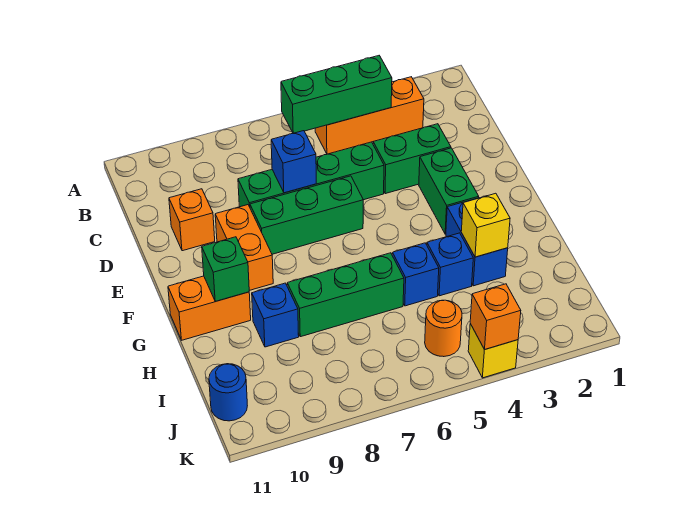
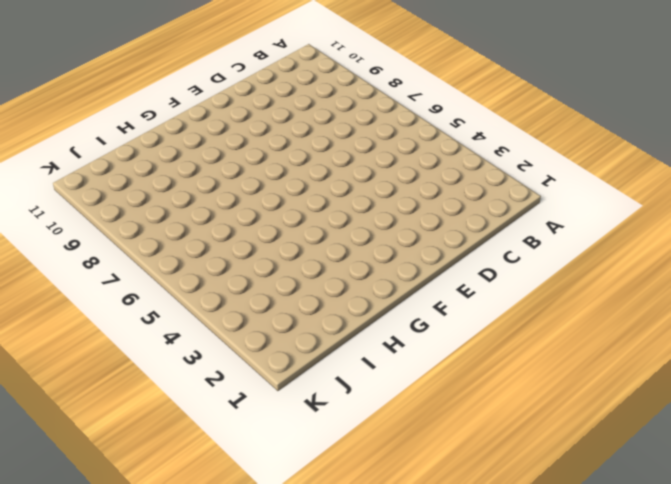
none -> orange 1x3 brick [315,77,424,154]
none -> green 1x2 brick [373,124,451,194]
none -> green 1x4 brick [238,142,384,207]

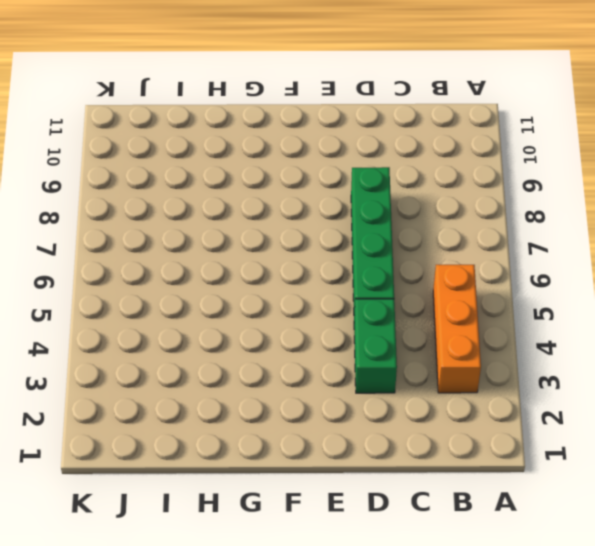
none -> orange 1x1 brick [169,189,215,251]
none -> green 1x2 brick [419,148,479,234]
none -> green 1x3 brick [250,176,363,254]

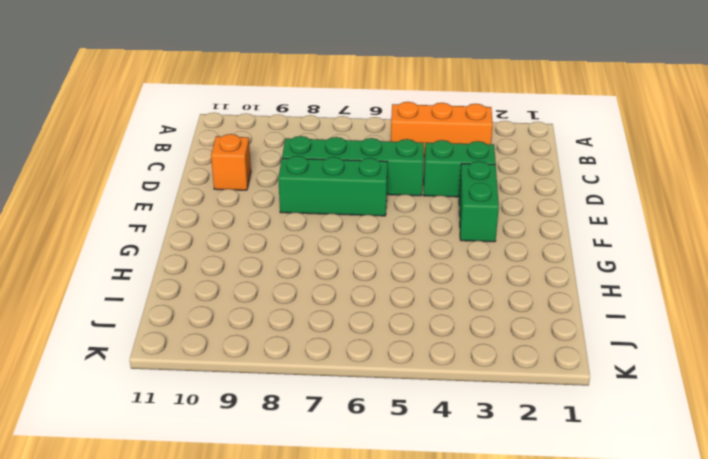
none -> orange 1x2 brick [215,205,273,291]
none -> blue 1x2 brick [446,198,508,286]
none -> orange 1x2 brick [168,276,251,340]

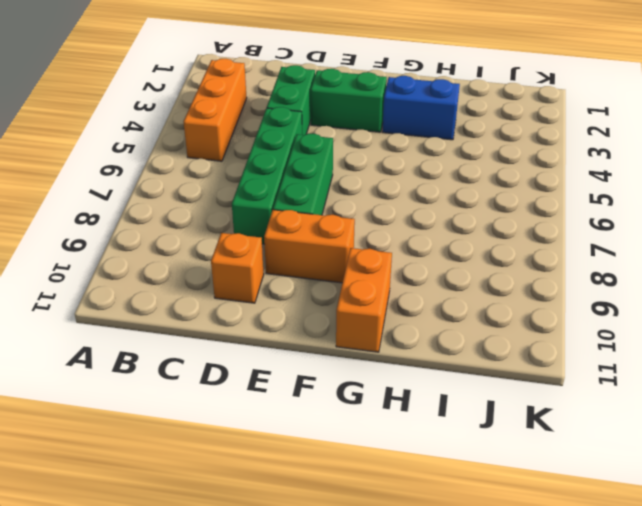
none -> blue 1x1 brick [427,233,473,296]
none -> blue 1x1 brick [392,243,439,306]
none -> green 1x3 brick [287,253,404,337]

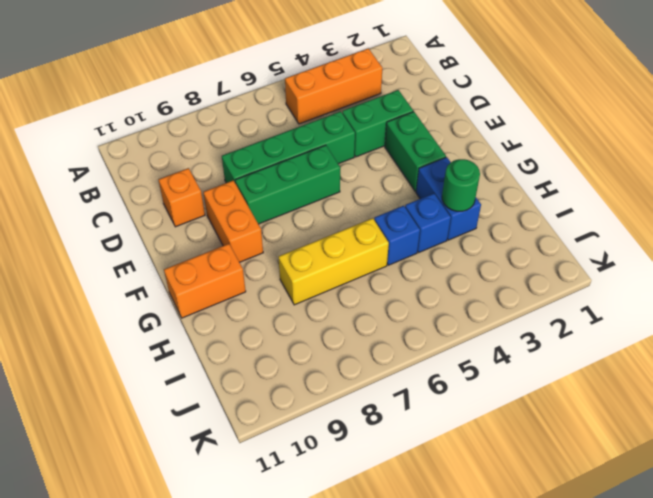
green 1x1 round brick [442,159,480,211] -> yellow 1x1 brick [461,193,510,257]
yellow 1x3 brick [278,218,389,305] -> green 1x3 brick [287,253,404,337]
none -> blue 1x1 brick [252,283,299,347]
none -> orange 1x1 round brick [425,300,462,357]
none -> blue 1x1 round brick [209,364,247,421]

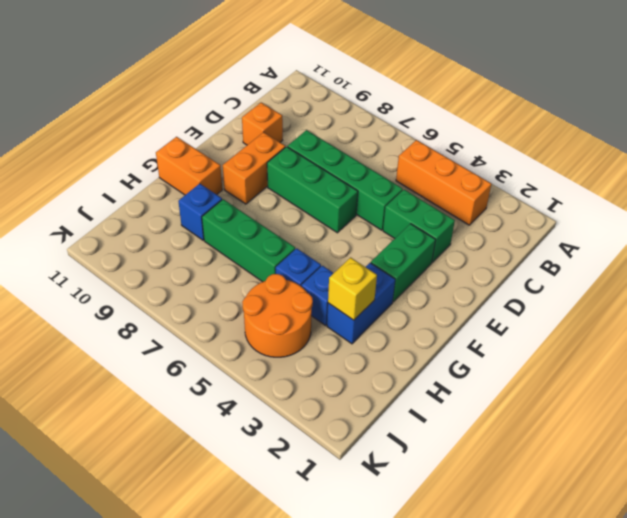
orange 2x2 round brick [242,274,313,357] -> orange 1x1 round brick [425,300,462,357]
none -> blue 1x1 round brick [209,364,247,421]
none -> yellow 1x1 brick [468,324,518,378]
none -> green 1x3 brick [281,56,392,133]

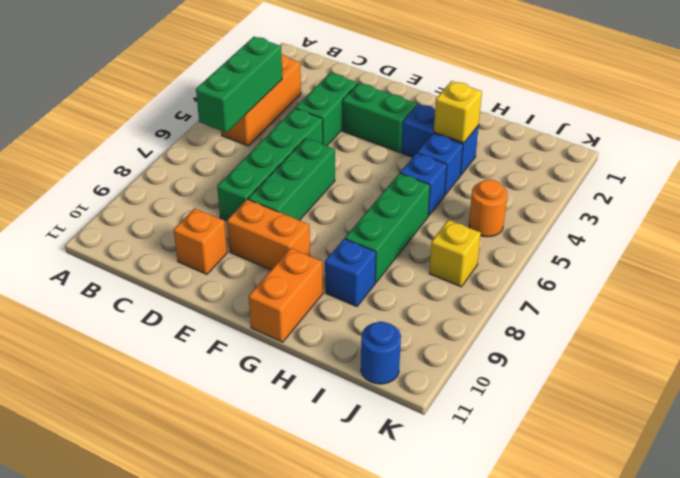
yellow 1x1 brick [429,220,481,287] -> yellow 1x1 brick moved to [468,324,518,378]
none -> blue 1x1 brick [271,131,316,193]
none -> green 1x1 brick [202,237,249,301]
none -> orange 1x1 brick [470,284,521,350]

